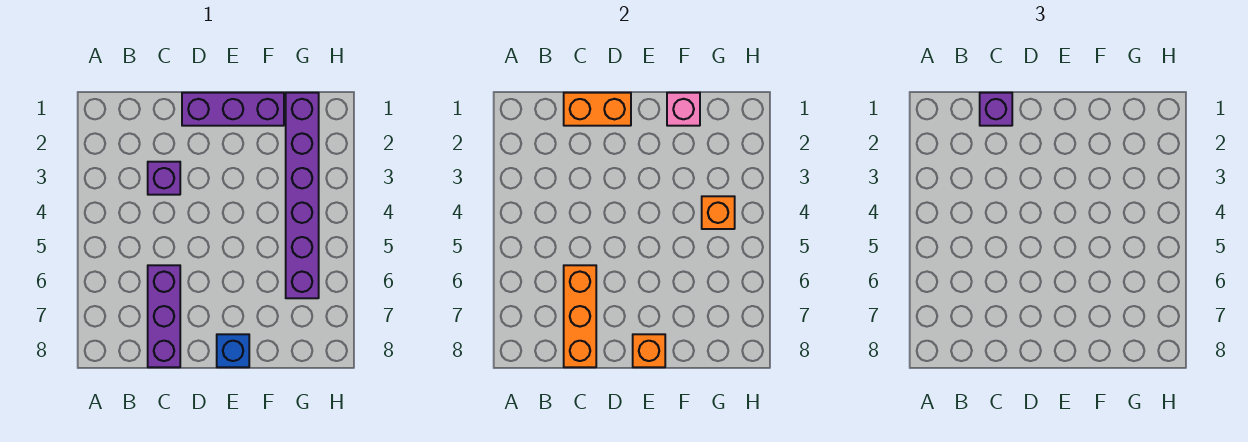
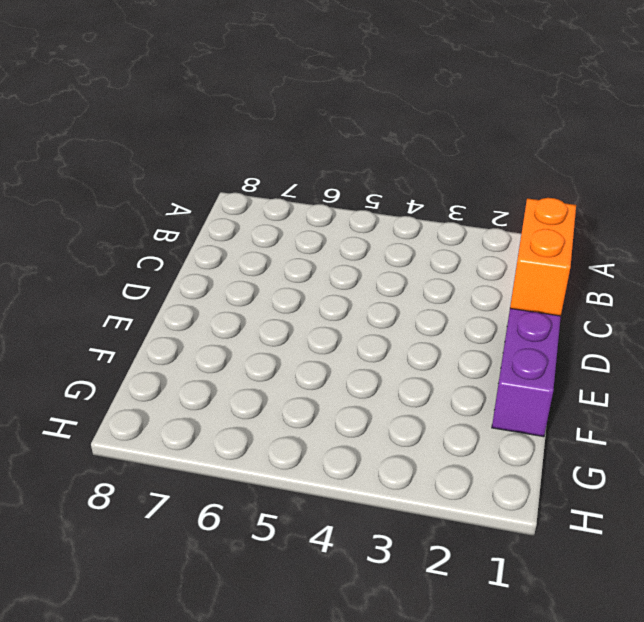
none -> purple 1x1 brick [148,162,180,195]
none -> purple 1x3 brick [148,265,180,367]

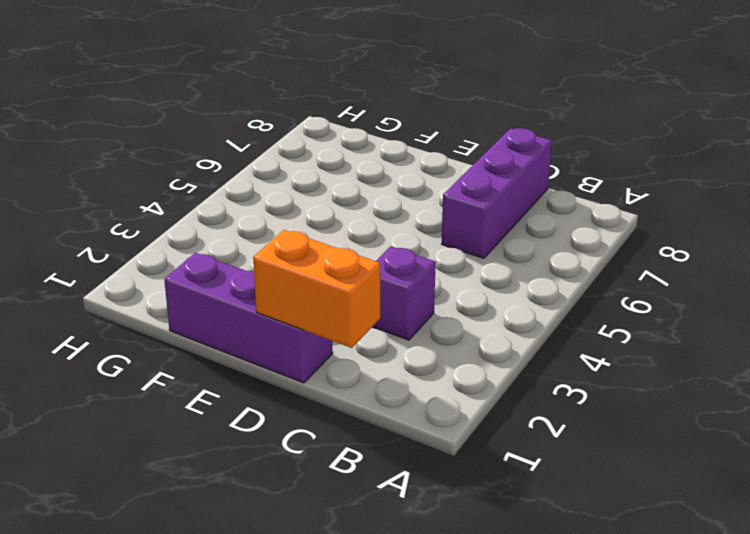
none -> blue 1x1 brick [217,334,249,367]
none -> purple 1x6 brick [286,93,319,298]

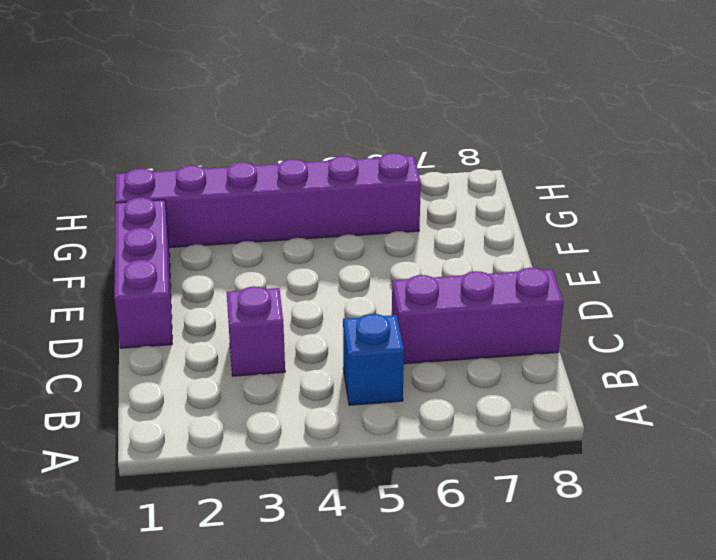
blue 1x1 brick [343,314,404,405] -> blue 1x1 brick moved to [217,334,249,367]
none -> orange 1x2 brick [564,93,631,126]
none -> orange 1x3 brick [564,265,596,367]

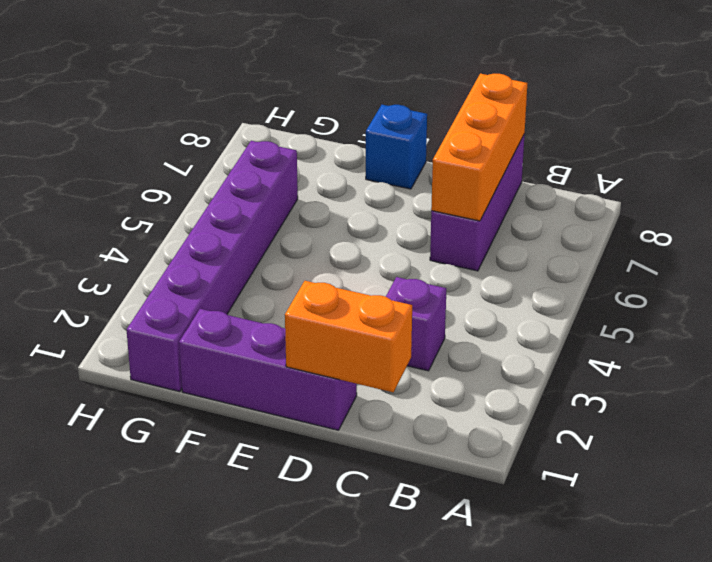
none -> orange 1x1 brick [633,334,665,367]
none -> pink 1x1 brick [667,93,700,126]

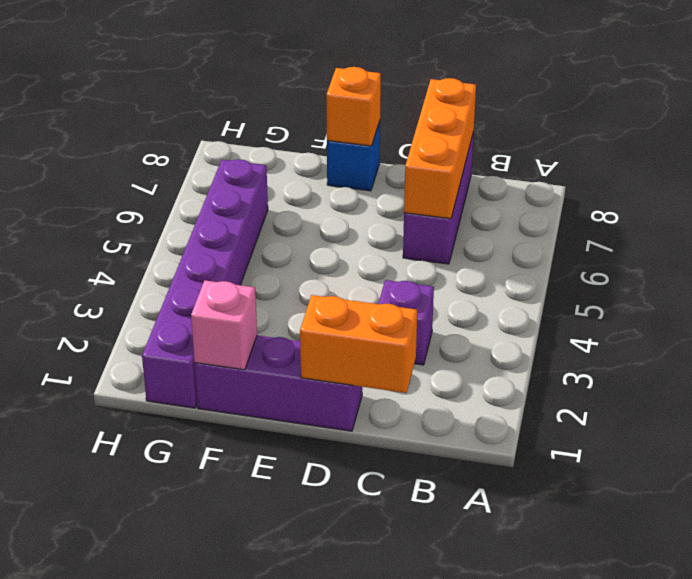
none -> orange 1x1 brick [702,196,735,229]
none -> purple 1x1 brick [980,93,1012,126]

